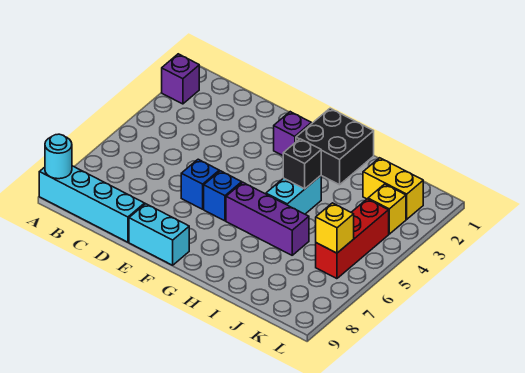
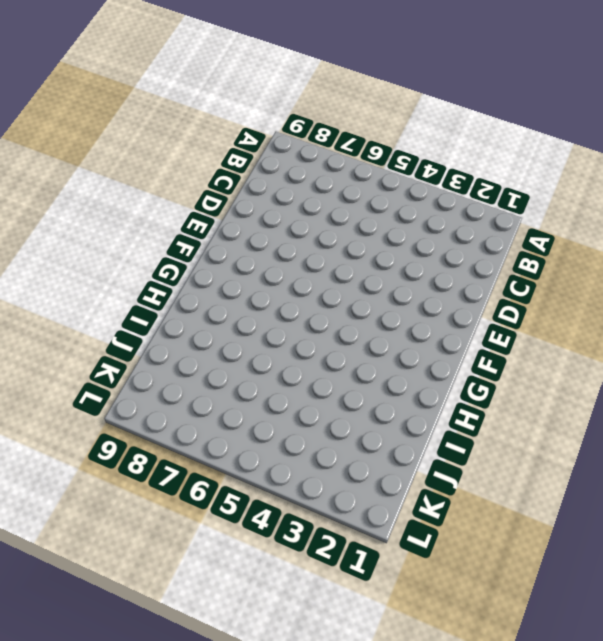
none -> purple 1x1 brick [162,54,199,104]
none -> cyan 1x4 brick [39,166,145,242]
none -> blue 1x1 brick [181,159,219,209]

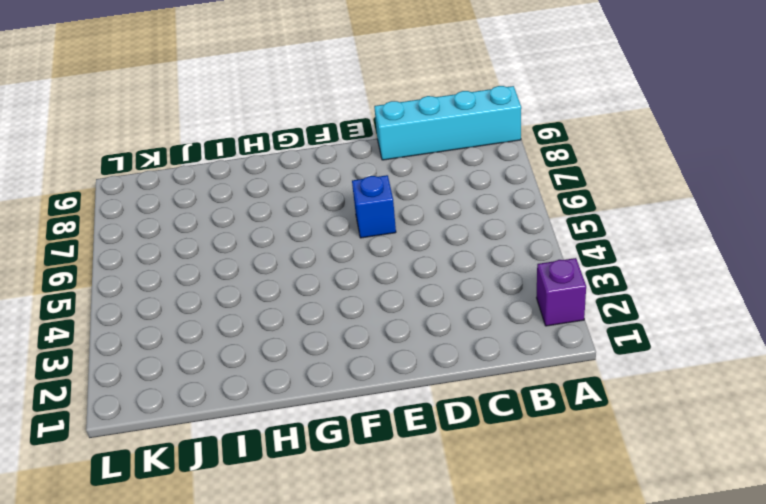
none -> cyan 1x2 brick [129,204,189,265]
none -> purple 1x1 brick [274,112,311,155]
none -> blue 1x1 brick [204,171,242,221]

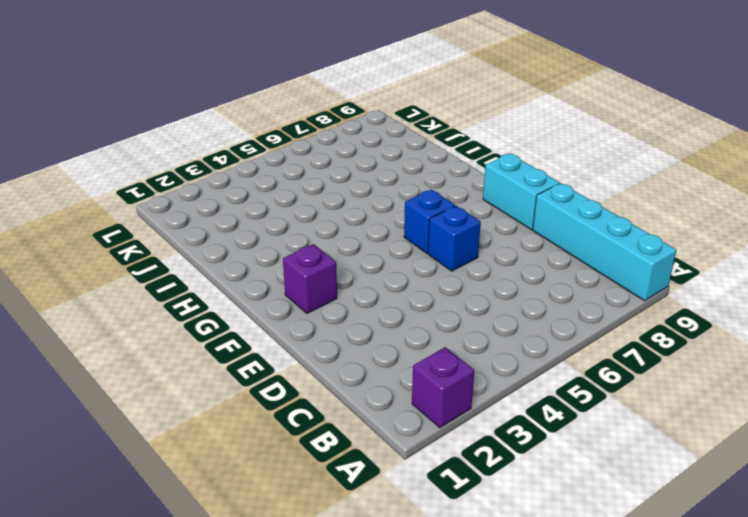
none -> black 2x2 brick [296,108,374,185]
none -> purple 1x3 brick [226,182,309,255]
none -> cyan 1x2 brick [266,176,321,214]

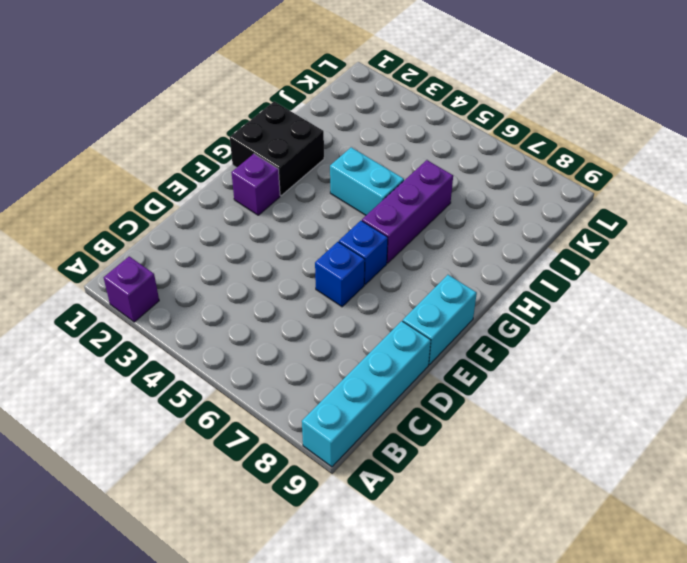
none -> yellow 1x2 brick [363,158,423,219]
none -> yellow 1x1 brick [368,184,406,234]
none -> red 1x3 brick [316,199,389,279]

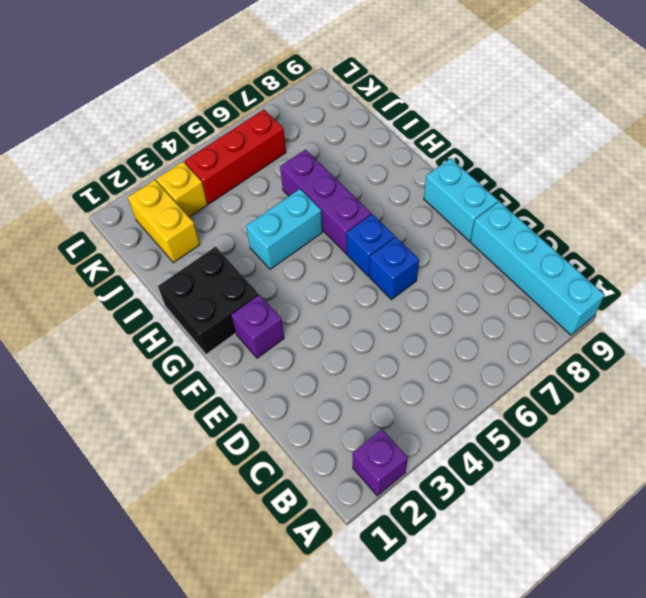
none -> cyan 1x1 round brick [45,134,72,179]
none -> black 1x1 brick [283,139,321,189]
none -> yellow 1x1 brick [316,203,354,253]

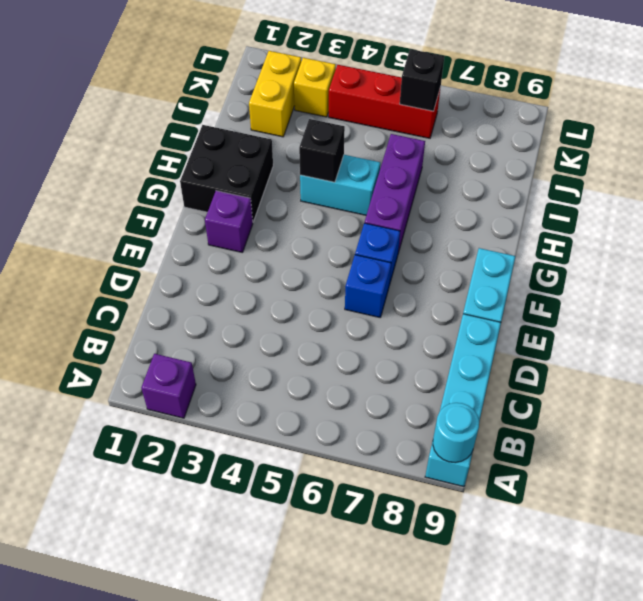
black 1x1 brick [400,49,444,111] -> yellow 1x1 brick [316,203,354,253]

